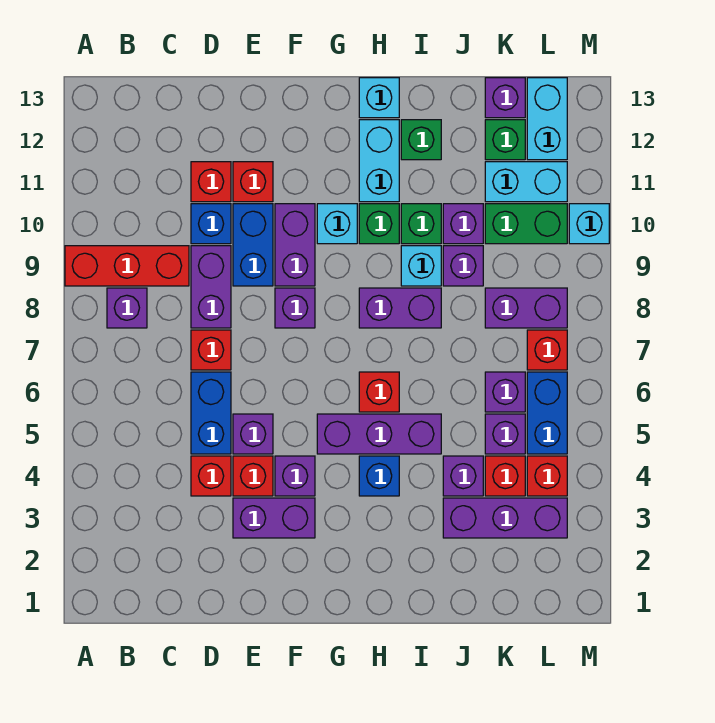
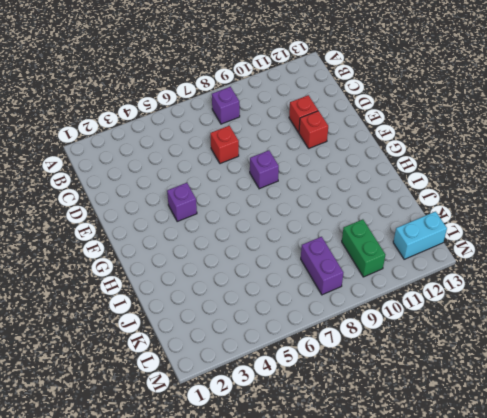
none -> red 1x3 brick [65,246,189,286]
none -> red 1x1 brick [191,456,231,496]
none -> blue 1x2 brick [191,372,231,454]
none -> purple 1x2 brick [191,246,231,328]

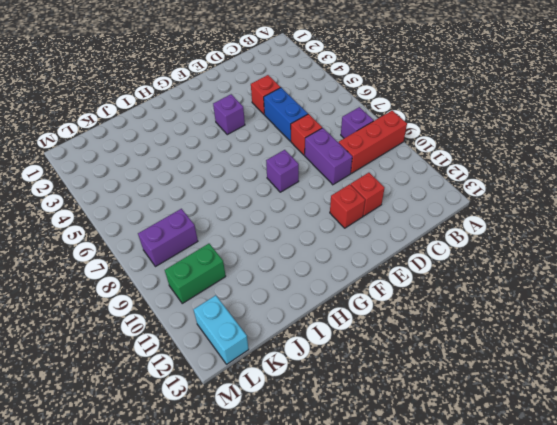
none -> blue 1x1 brick [191,204,231,244]
none -> purple 1x2 brick [233,498,315,538]
none -> red 1x1 brick [233,456,273,496]
none -> purple 1x1 brick [233,414,273,454]

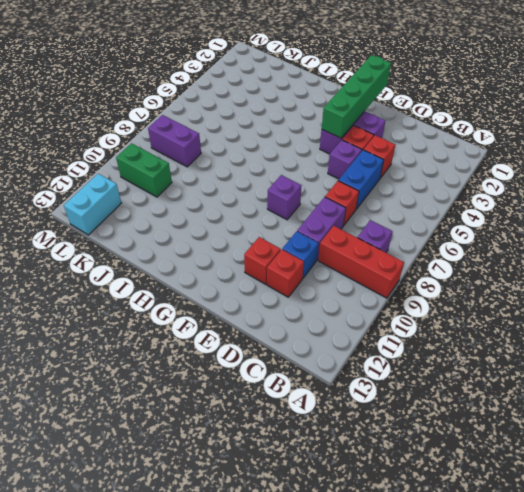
green 1x4 brick [322,55,391,138] -> none
none -> blue 1x2 brick [233,204,273,286]
none -> purple 1x2 brick [275,204,315,286]
none -> purple 1x3 brick [317,414,441,454]
none -> cyan 1x1 brick [317,204,357,244]

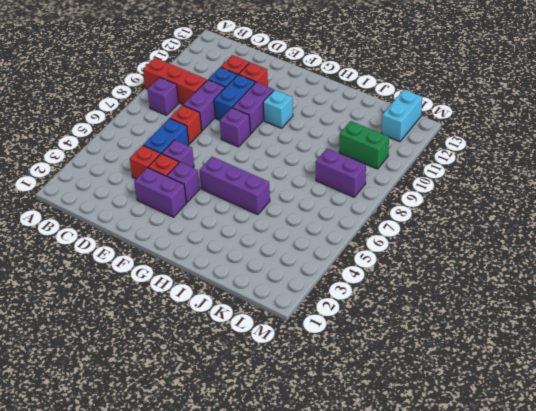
none -> blue 1x1 brick [359,456,399,496]
none -> red 1x1 brick [359,372,399,412]
none -> purple 1x2 brick [359,288,441,328]
none -> green 1x1 brick [359,204,399,244]

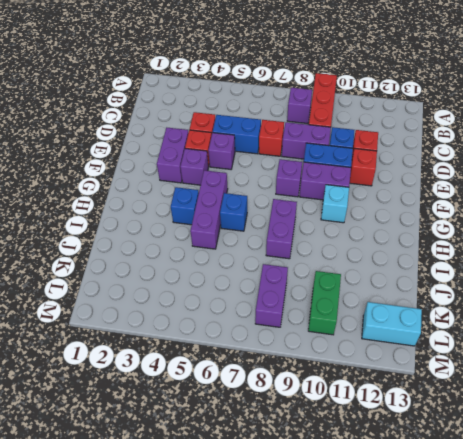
blue 1x1 brick [220,193,247,231] -> red 1x1 brick [359,372,399,412]
none -> green 1x1 brick [359,204,399,244]
none -> cyan 1x2 brick [359,120,399,202]
none -> cyan 1x1 brick [359,78,399,118]
none -> cyan 1x1 brick [401,246,441,286]

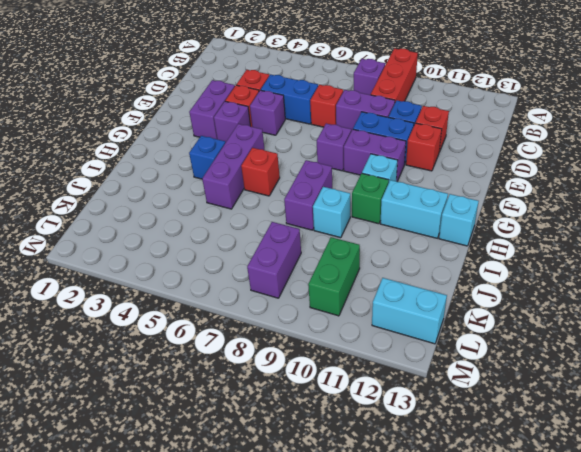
none -> green 1x1 brick [401,204,441,244]
none -> green 1x1 brick [401,120,441,160]
none -> purple 1x3 brick [443,498,567,538]
none -> purple 1x1 brick [443,456,483,496]

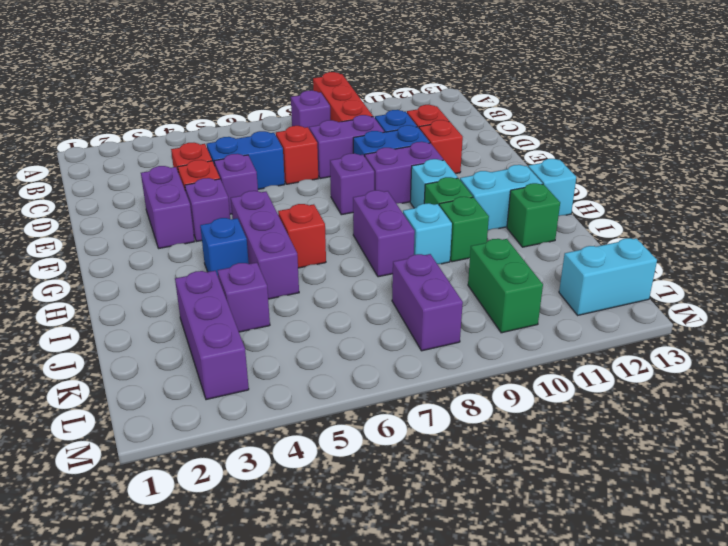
none -> purple 1x1 brick [443,246,483,286]
none -> purple 1x1 brick [443,204,483,244]
none -> red 1x1 brick [485,456,525,496]
none -> purple 1x1 brick [485,414,525,454]

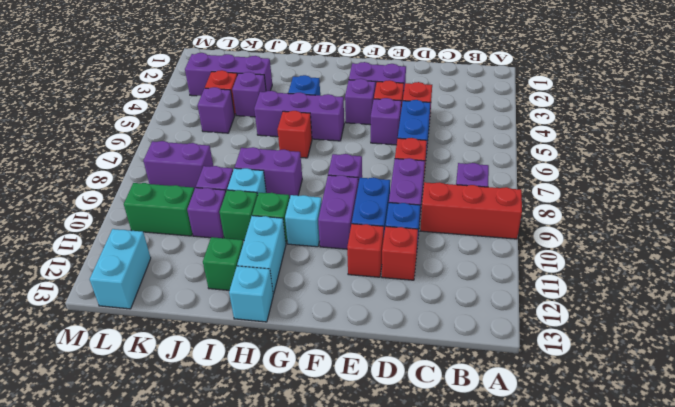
none -> purple 1x1 brick [485,372,525,412]
none -> cyan 1x2 brick [485,162,567,202]
none -> green 1x1 brick [485,120,525,160]
none -> purple 1x1 brick [485,78,525,118]

